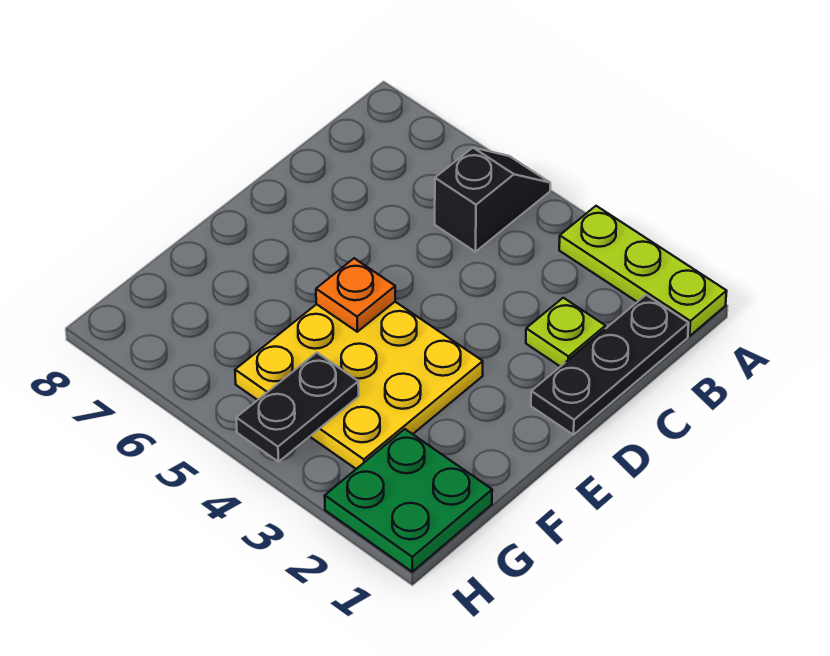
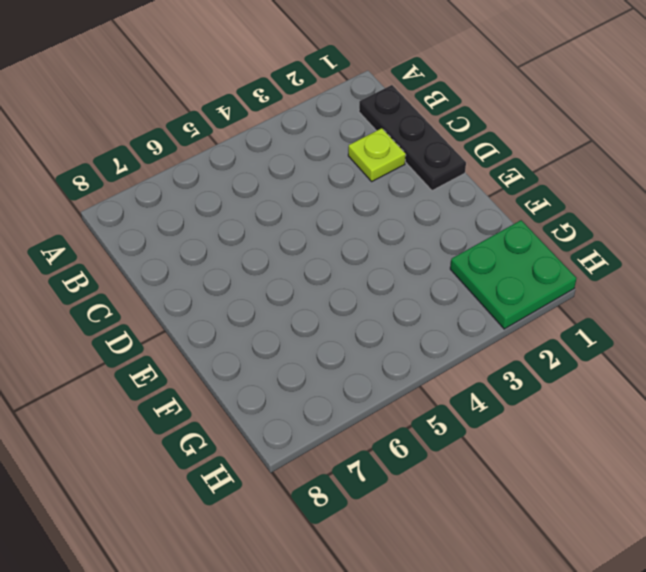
none -> lime 1x3 plate [559,206,727,336]
none -> black 1x2 slope [435,148,550,252]

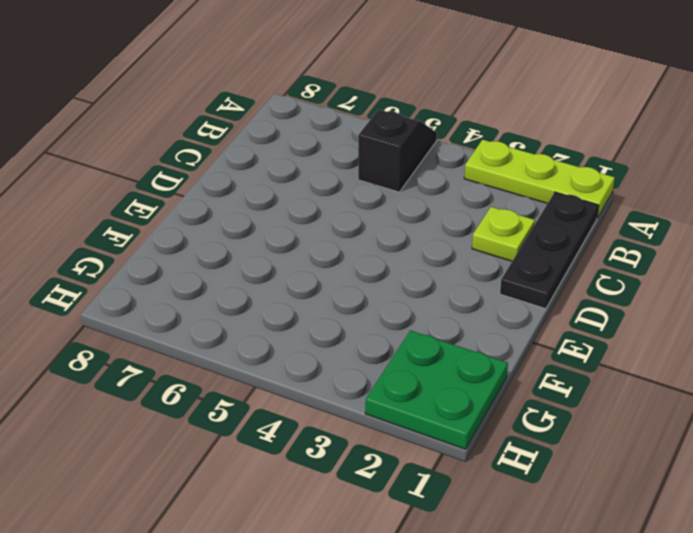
none -> yellow 3x3 plate [235,302,483,469]
none -> orange 1x1 plate [316,258,395,332]

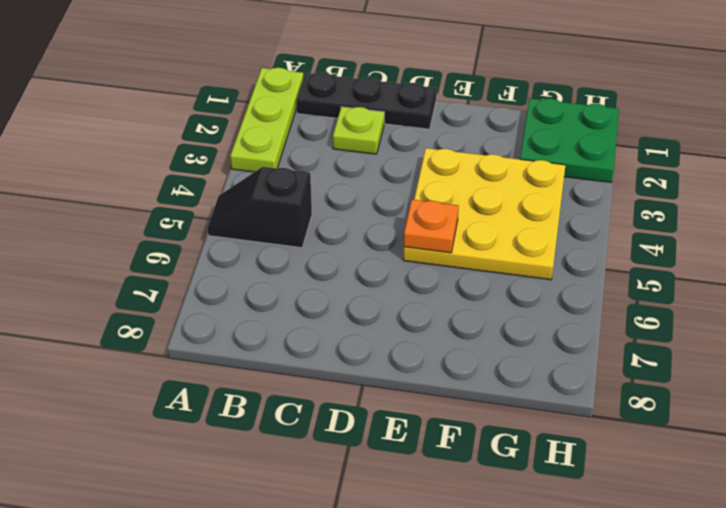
none -> black 1x2 plate [236,353,359,462]

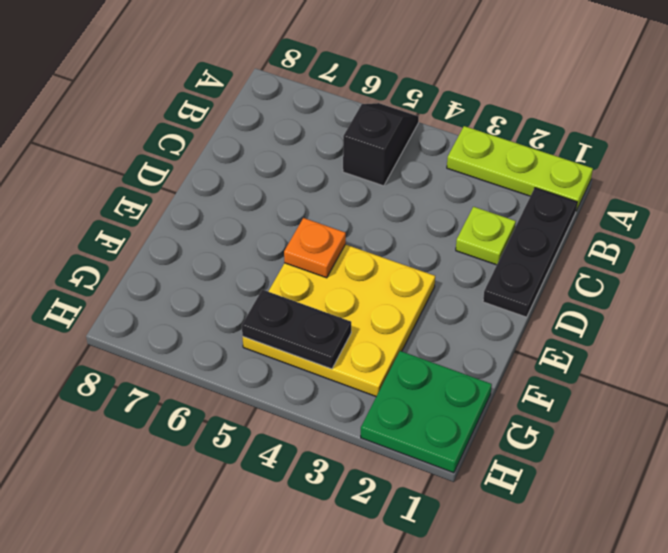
black 1x2 plate [242,290,351,369] -> black 1x2 plate turned to [236,353,359,462]

